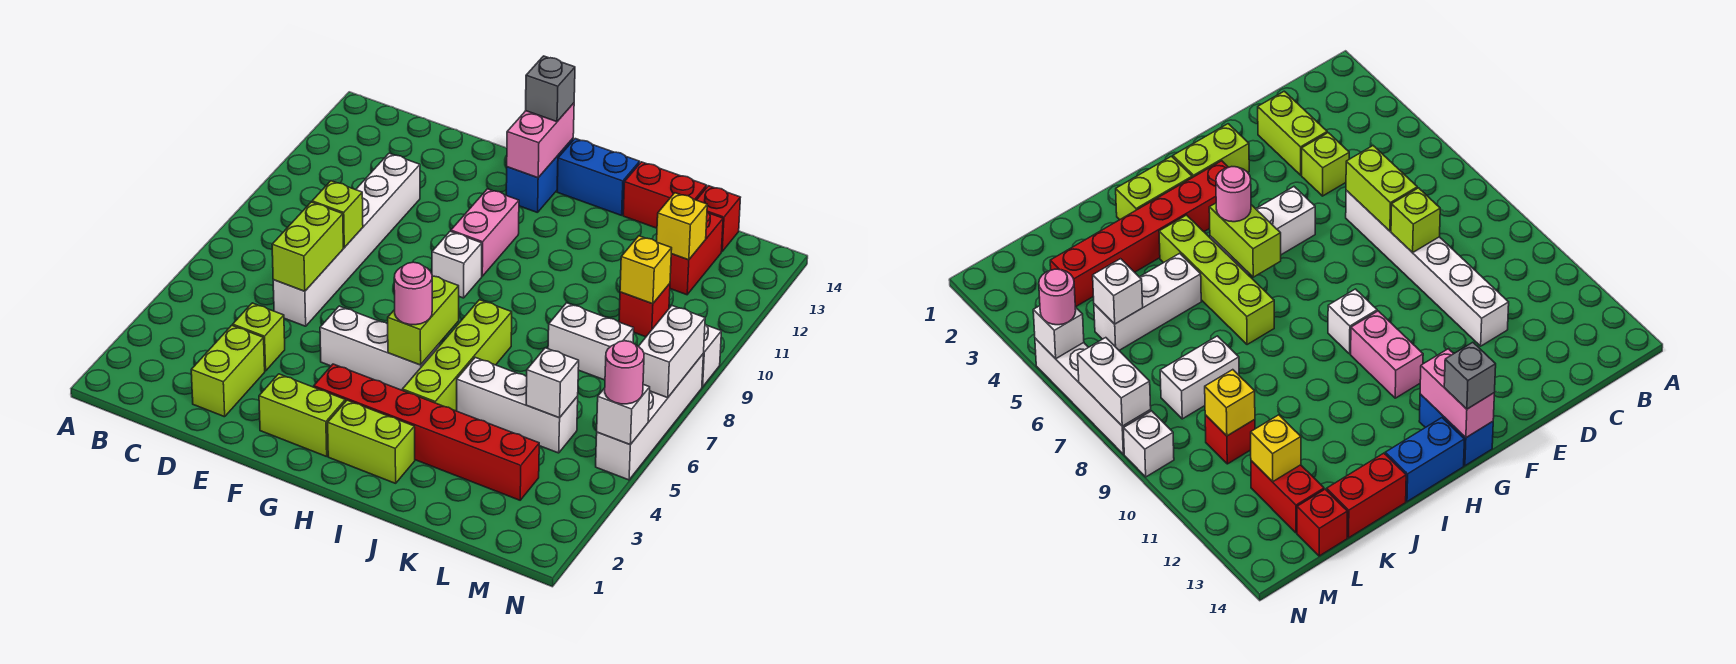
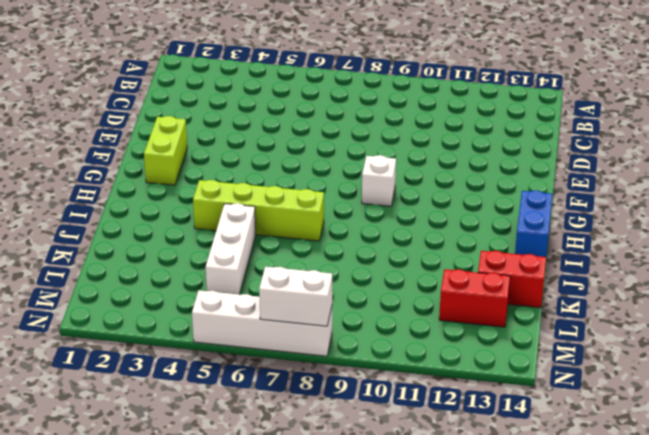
red 1x2 brick [478,251,546,308] -> red 1x2 brick turned to [623,162,707,228]
none -> lime 1x2 brick [191,325,265,417]
none -> lime 1x1 brick [233,303,285,371]
none -> white 1x6 brick [273,153,420,326]
none -> white 1x3 brick [320,306,439,390]

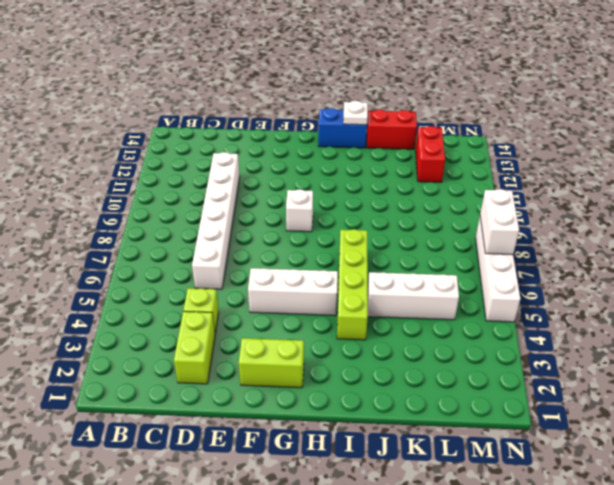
white 1x1 plate [343,101,368,125] -> none
none -> red 1x6 brick [314,364,539,500]
none -> pink 1x2 brick [451,189,519,276]
none -> blue 1x2 brick [506,139,573,213]
none -> lime 1x2 brick [328,400,415,483]

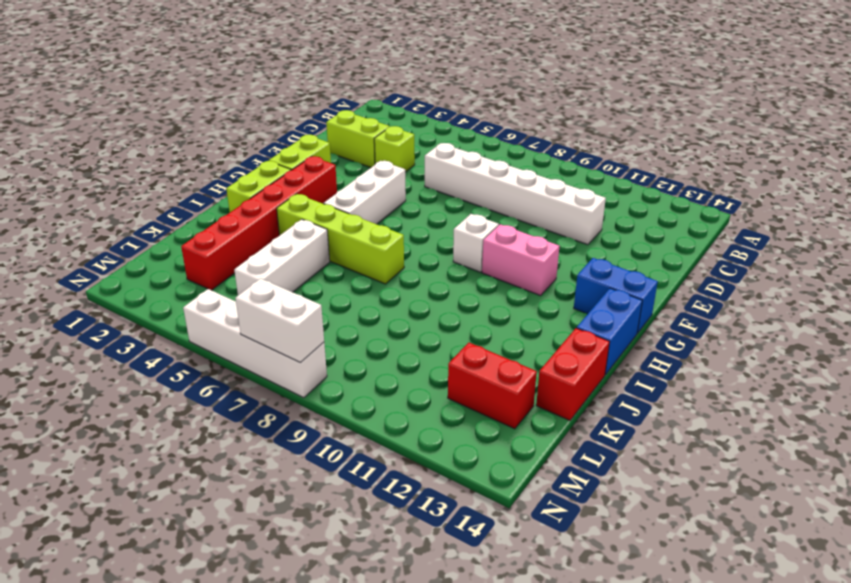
none -> white 1x2 brick [548,303,634,380]
none -> red 1x1 brick [619,284,670,337]
none -> red 1x1 brick [697,186,740,251]
none -> white 1x1 brick [702,324,721,387]

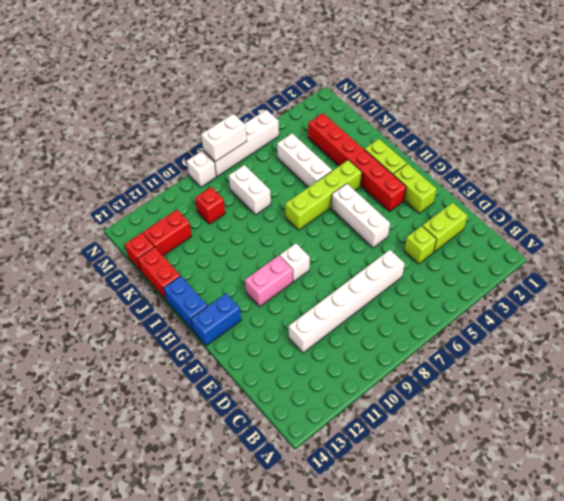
none -> lime 1x2 brick [272,202,343,291]
none -> lime 1x1 brick [312,181,363,248]
none -> pink 1x2 brick [507,103,574,178]
none -> lime 1x2 brick [388,276,459,365]

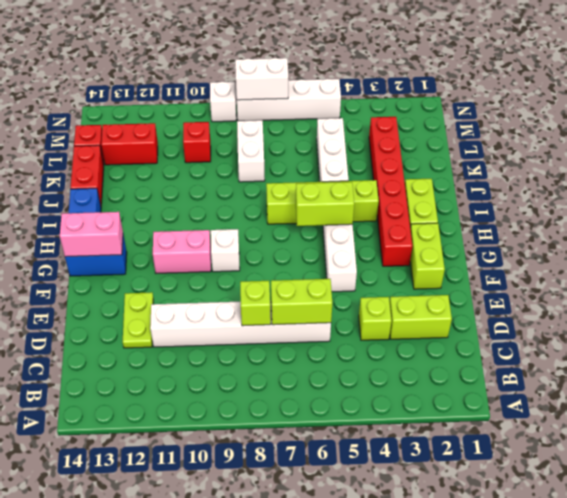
lime 1x2 plate [123,292,153,348] -> none
none -> white 1x1 brick [526,348,579,418]
none -> yellow 1x1 brick [620,236,672,304]
none -> yellow 1x1 brick [657,193,707,260]
none -> white 1x1 brick [597,384,650,445]

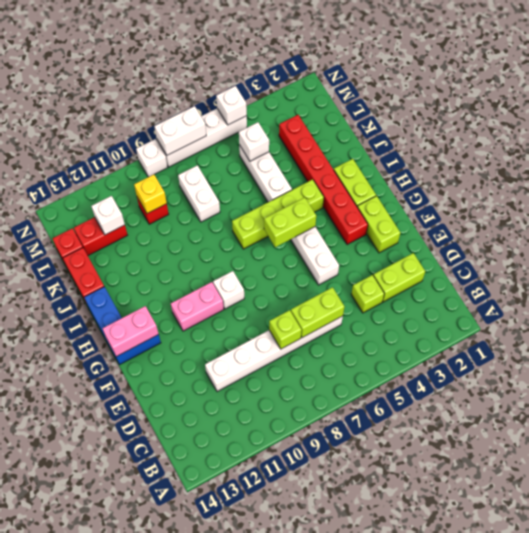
white 1x1 brick [91,196,125,235] -> yellow 1x1 brick [657,193,707,260]
none -> grey 1x1 brick [526,56,575,122]
none -> pink 1x1 round brick [394,262,432,325]
none -> pink 1x1 round brick [605,341,644,404]

